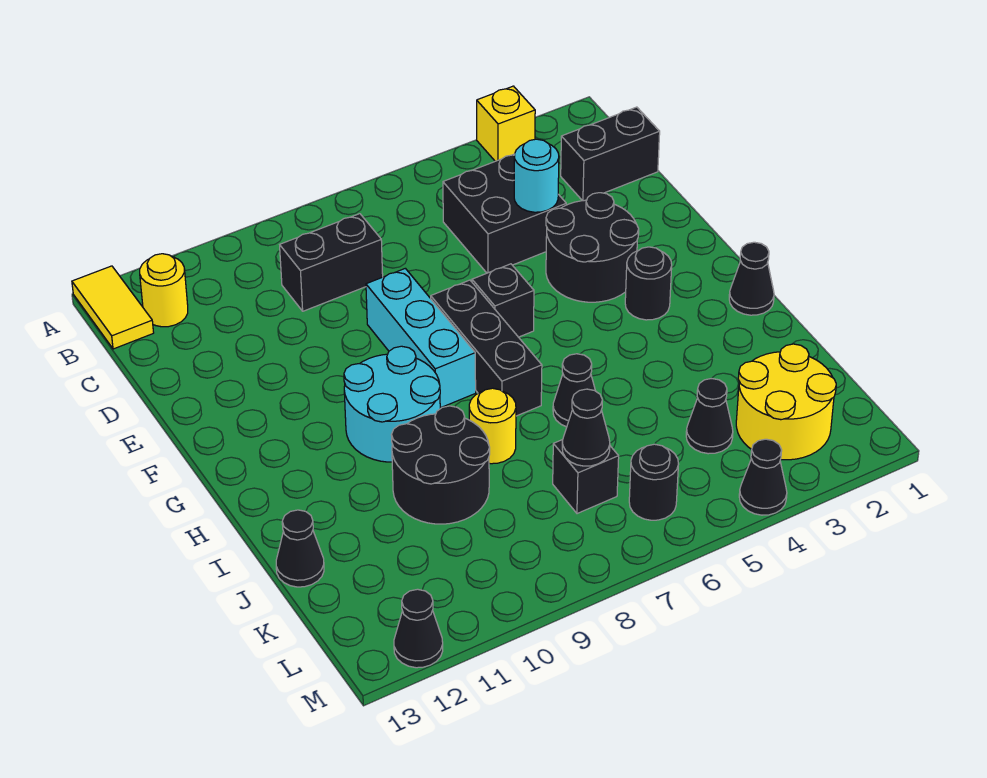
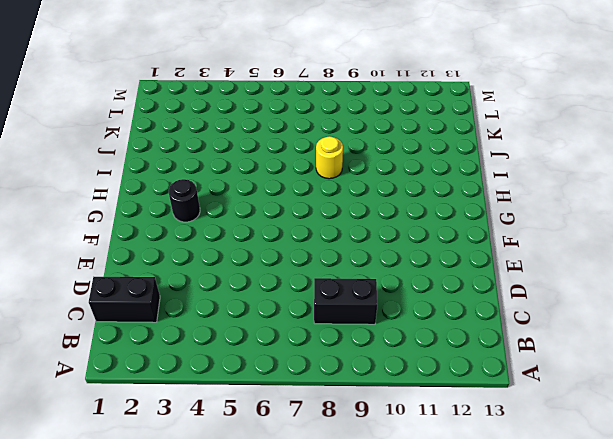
none -> yellow 1x1 brick [477,86,535,161]
none -> yellow 1x2 tile [72,266,154,349]
none -> yellow 1x1 round brick [140,254,188,327]

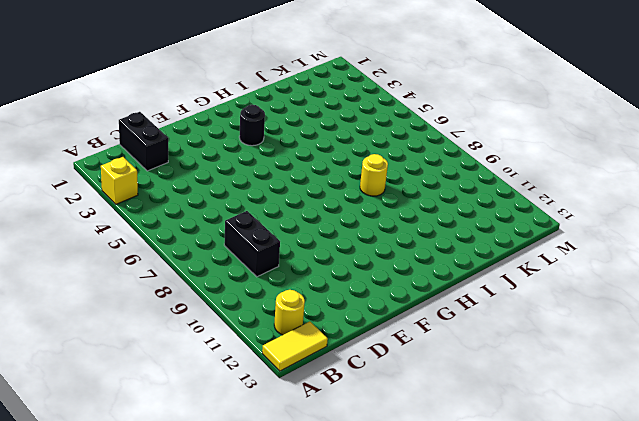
none -> black 2x2 brick [443,154,566,273]
none -> black 2x2 round brick [546,193,639,302]
none -> cyan 1x3 brick [366,268,476,408]

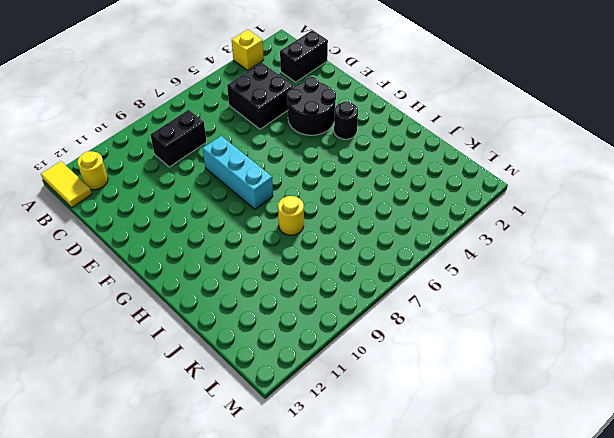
none -> black 1x1 brick [472,264,534,337]
none -> black 1x3 brick [431,280,542,416]
none -> cyan 2x2 round brick [344,346,440,462]

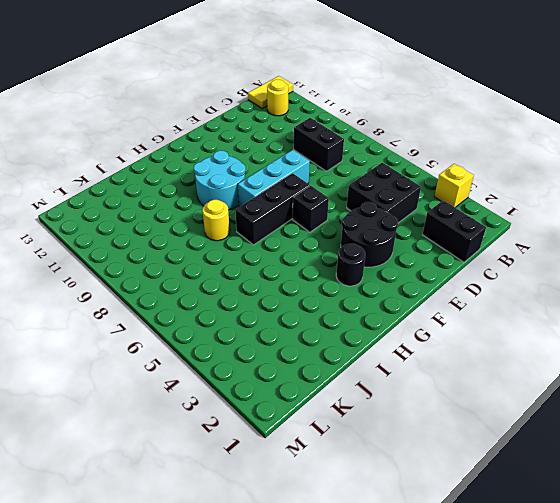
none -> black 1x1 cone [729,242,774,315]
none -> black 1x1 cone [553,354,595,427]
none -> black 2x2 round brick [391,406,490,524]

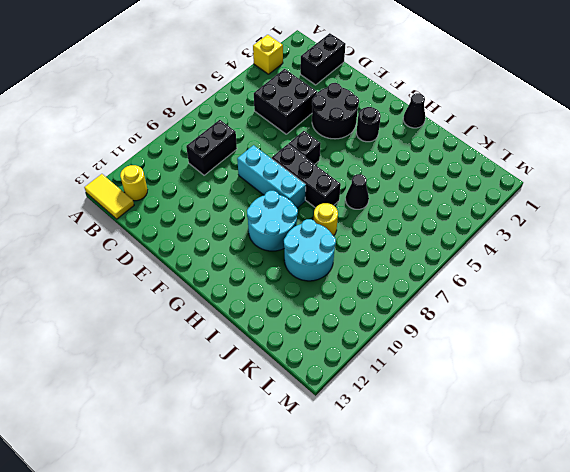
cyan 2x2 round brick [284,219,336,281] -> black 2x2 round brick [391,406,490,524]
none -> black 1x1 cone [276,510,324,587]
none -> yellow 2x2 round brick [736,344,836,460]
none -> black 1x1 cone [686,378,733,454]

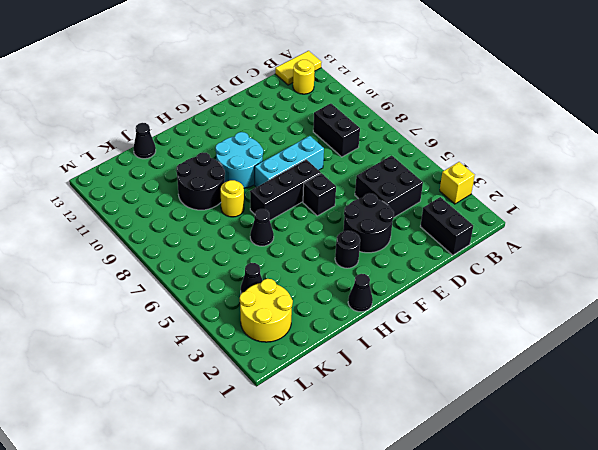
none -> black 1x1 brick [553,440,619,514]
none -> black 1x1 round brick [629,444,678,520]
none -> black 1x1 cone [739,439,787,515]

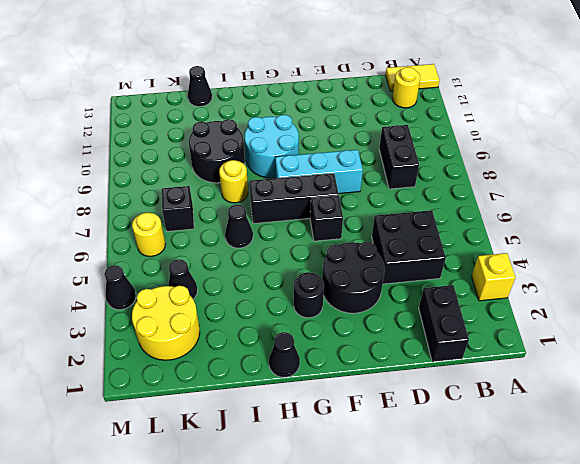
yellow 1x1 round brick [132,213,165,256] -> black 1x1 round brick [629,444,678,520]
none -> black 1x1 cone [394,589,443,668]
none -> cyan 1x1 round brick [514,139,559,212]
none -> black 1x1 cone [562,389,610,466]

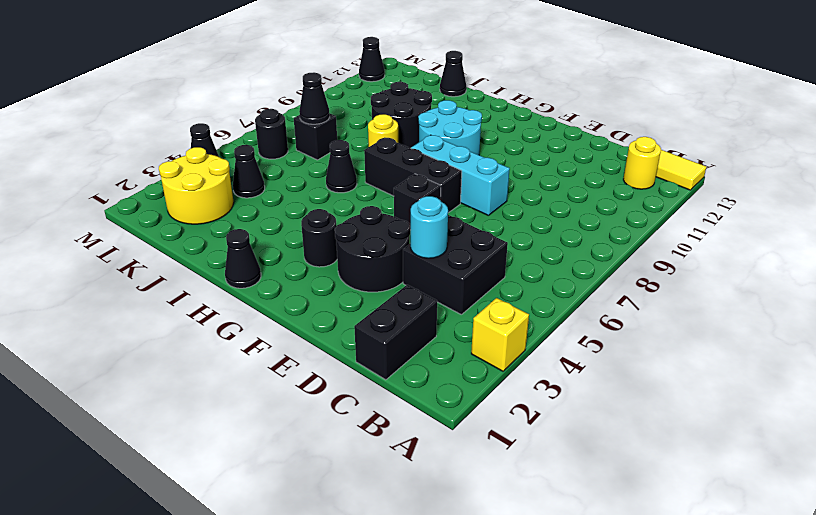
none -> black 1x2 brick [280,214,383,311]

